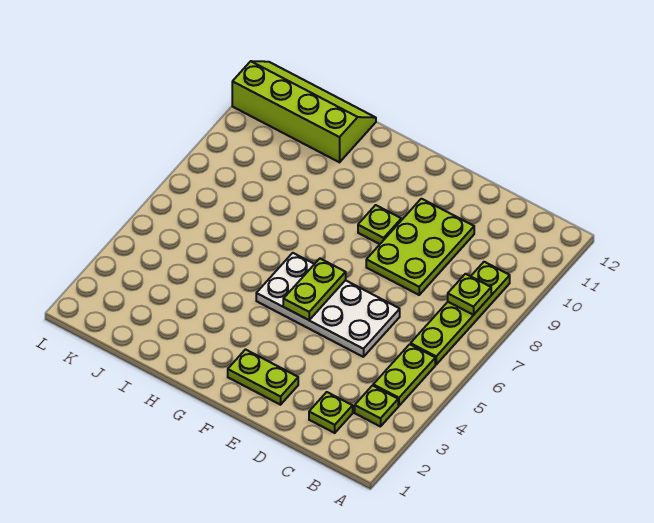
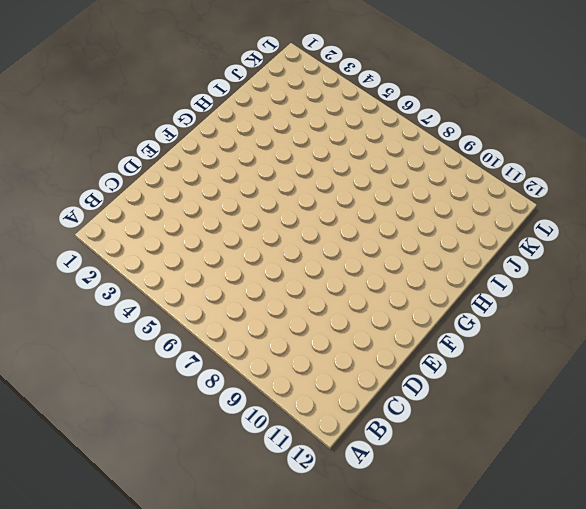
none -> lime 1x1 plate [355,386,398,427]
none -> lime 1x2 plate [373,344,435,406]

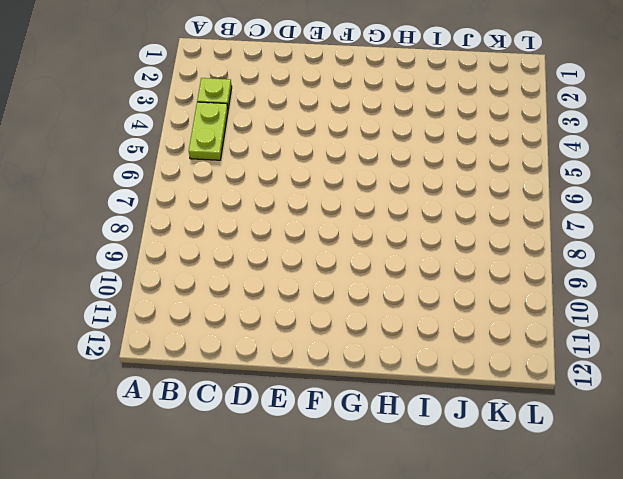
none -> lime 1x4 plate [411,262,510,364]
none -> lime 1x1 plate [309,392,353,433]

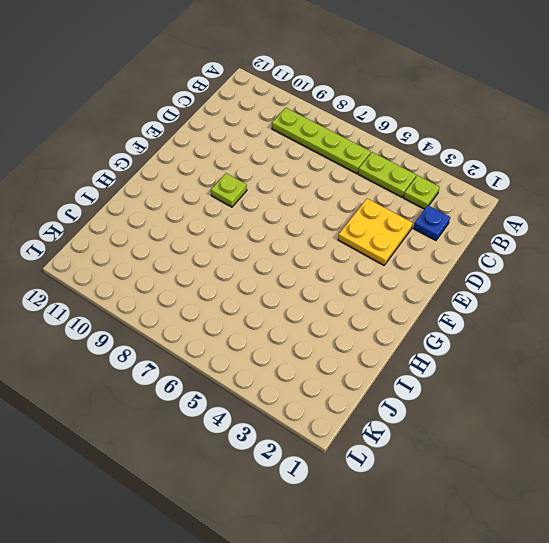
blue 1x1 plate [414,205,450,240] -> lime 1x1 plate [309,392,353,433]
yellow 2x2 plate [338,199,413,265] -> none
none -> white 2x4 plate [256,253,400,357]
none -> lime 2x3 plate [366,199,474,295]

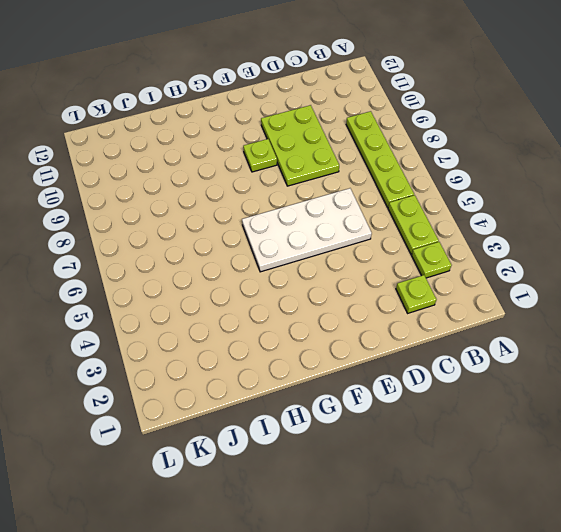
none -> lime 1x2 plate [228,350,298,405]
none -> lime 2x4 slope [232,61,376,162]

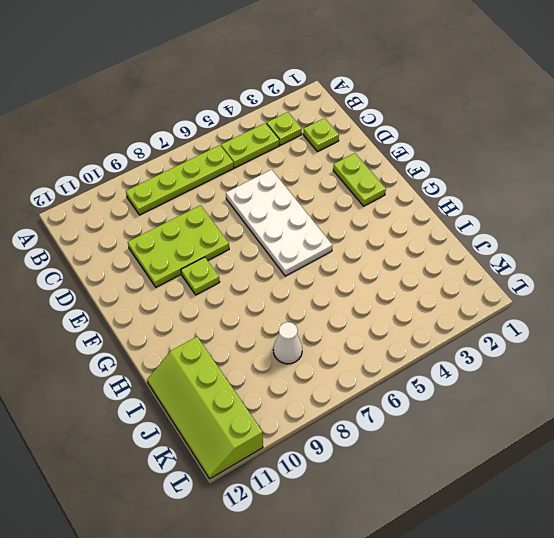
white 1x1 cone [273,322,302,364] -> none
none -> lime 1x1 plate [448,274,491,315]
none -> lime 1x2 plate [283,259,346,320]

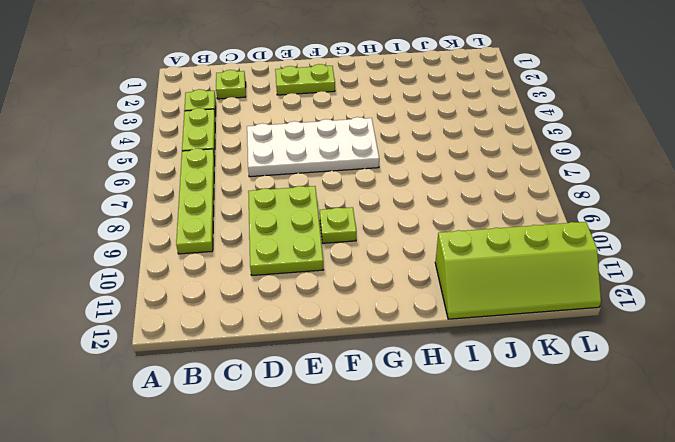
none -> lime 1x1 plate [448,274,491,315]
none -> lime 1x2 plate [283,259,346,320]

